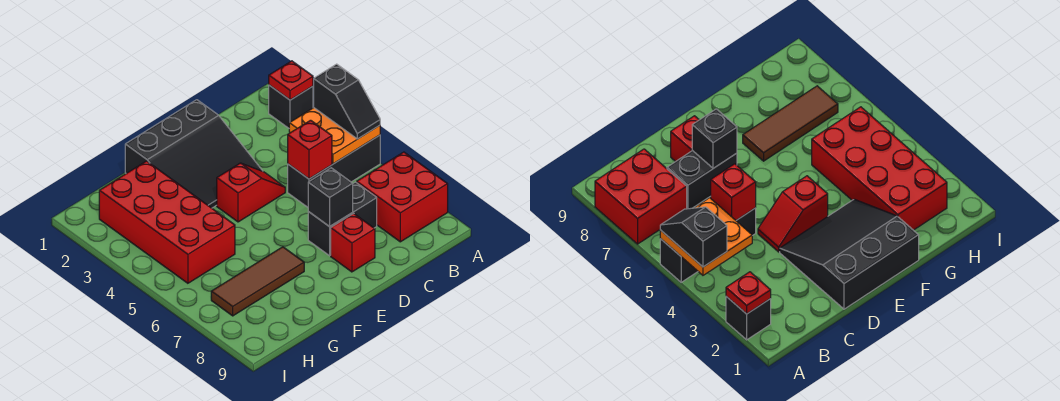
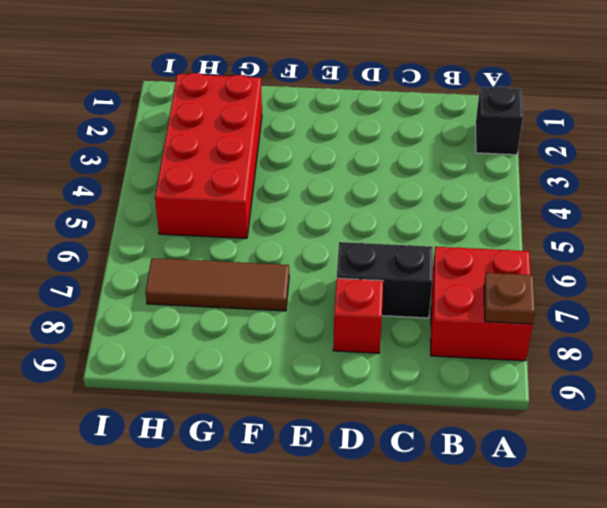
brown 1x1 plate [484,273,535,324] -> none
none -> black 1x3 brick [288,135,380,207]
none -> black 3x3 slope [125,100,262,208]
none -> red 1x2 slope [217,163,285,222]

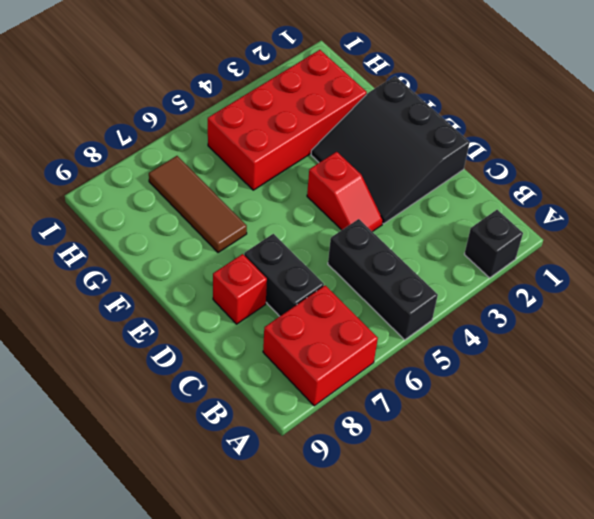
none -> red 1x1 plate [269,61,313,100]
none -> orange 2x2 plate [289,108,380,164]
none -> red 1x1 brick [288,120,332,179]

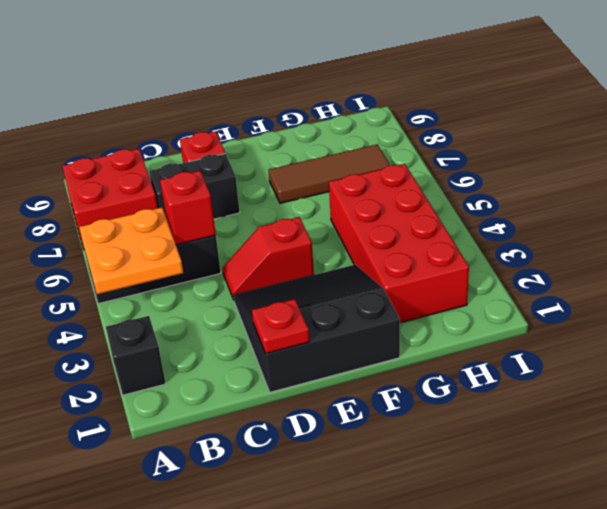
red 1x1 plate [252,299,309,354] -> red 1x1 plate moved to [269,61,313,100]
none -> black 1x1 brick [308,168,353,227]
none -> black 1x2 slope [314,64,380,139]

